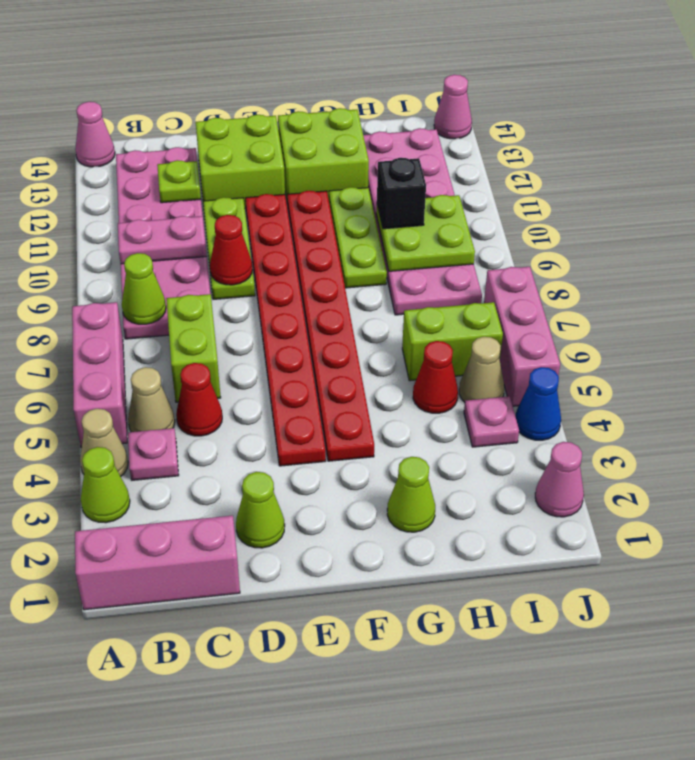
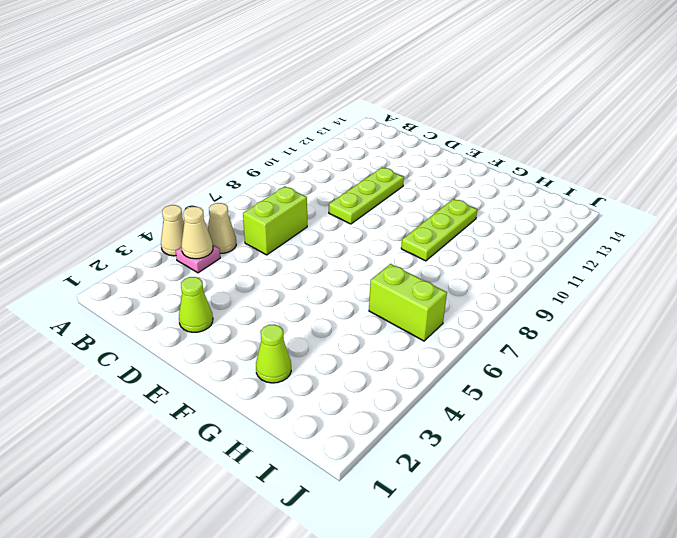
tan 1x1 cone [181,207,213,259] -> tan 1x1 cone moved to [459,337,504,402]
none -> pink 1x3 brick [75,515,240,610]
none -> lime 1x1 cone [81,447,130,523]
none -> pink 1x3 brick [72,302,127,447]
none -> pink 1x1 cone [75,102,115,167]

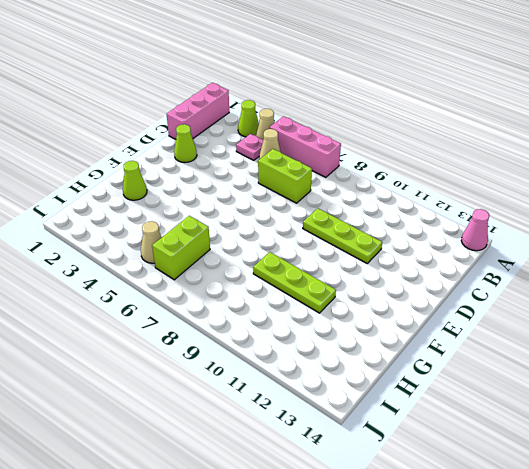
none -> pink 2x6 plate [116,147,210,339]
none -> red 1x1 cone [176,363,222,436]
none -> lime 2x2 brick [196,115,285,209]
none -> red 1x8 plate [245,194,326,466]

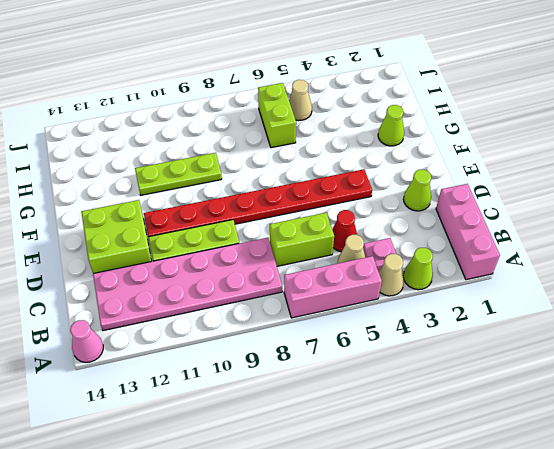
none -> red 1x8 plate [287,191,374,461]
none -> lime 2x2 brick [278,108,369,205]
none -> red 1x1 cone [413,341,458,413]
none -> pink 2x6 plate [363,128,482,315]

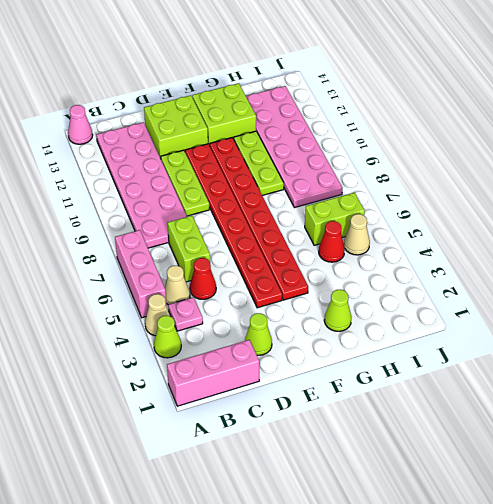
none -> pink 1x1 plate [464,396,519,447]
none -> pink 1x1 cone [535,442,584,517]
none -> blue 1x1 cone [515,367,561,440]
none -> pink 1x3 brick [484,267,560,406]

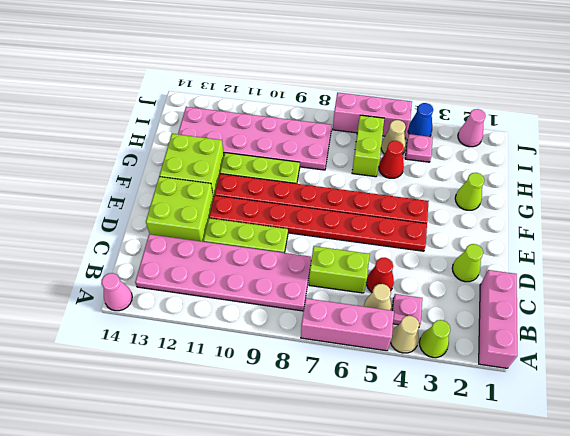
none -> pink 1x1 cone [434,75,472,139]
none -> lime 1x1 cone [122,253,166,324]
none -> pink 1x2 plate [118,216,207,264]
none -> lime 1x1 plate [157,160,201,203]

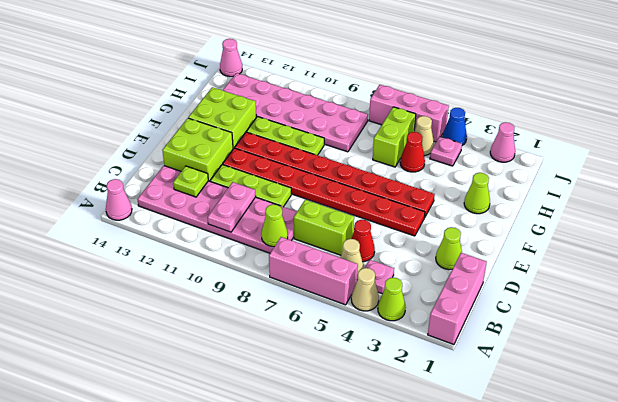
none -> red 1x1 cone [210,215,252,285]
none -> lime 2x2 plate [376,195,475,271]
none -> black 1x1 brick [377,158,426,229]

